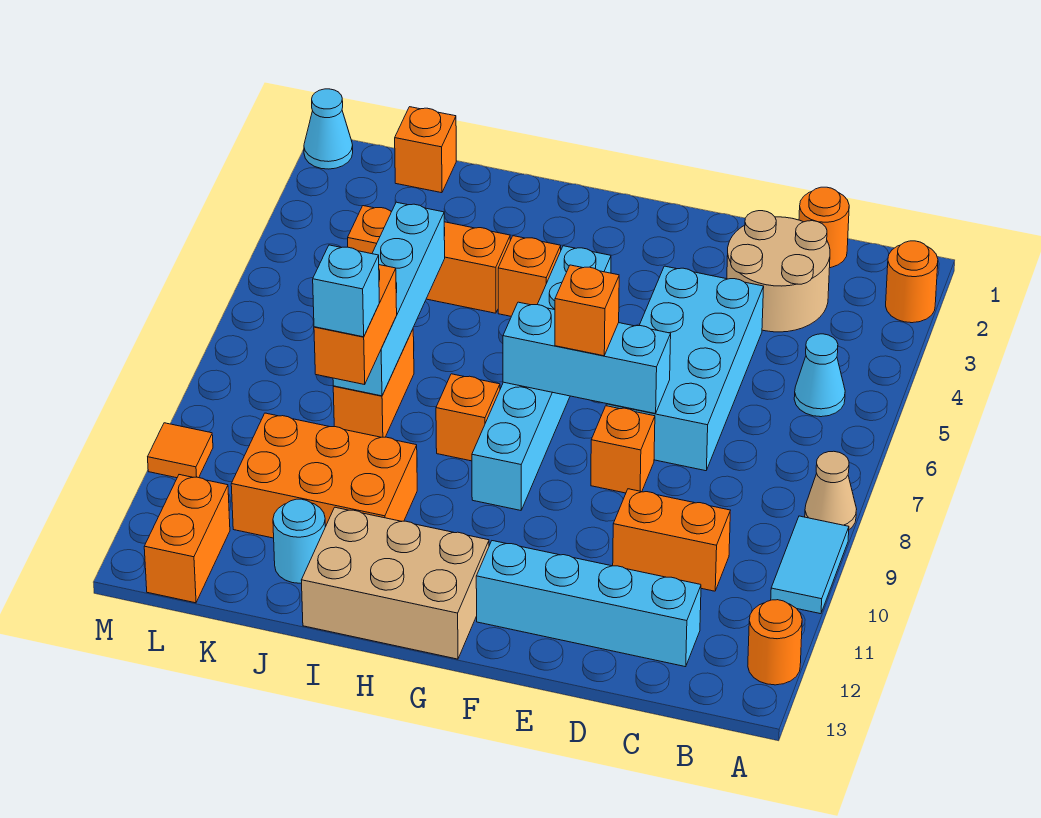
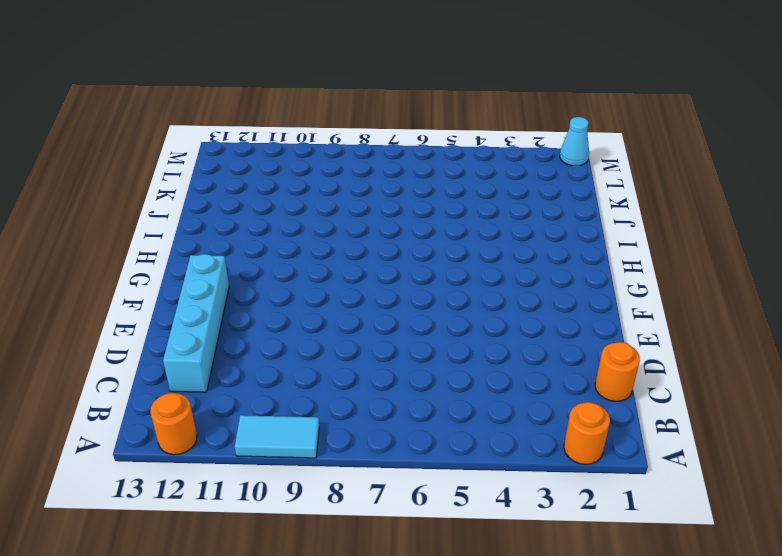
none -> tan 1x1 cone [805,451,857,529]
none -> cyan 1x1 cone [794,334,845,417]
none -> tan 2x2 round brick [727,211,830,332]

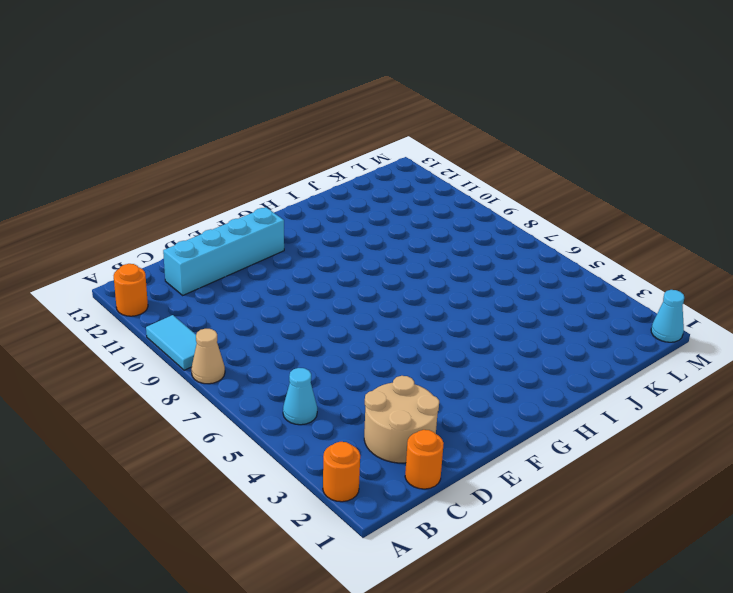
none -> orange 1x2 brick [613,489,730,591]
none -> cyan 2x4 brick [606,266,764,471]
none -> orange 1x1 brick [591,406,655,493]

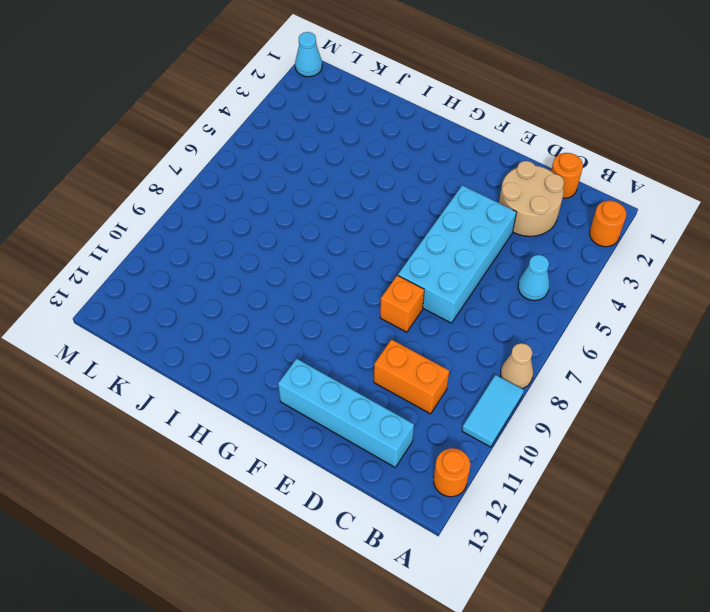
none -> cyan 1x6 brick [472,246,611,510]
none -> tan 2x3 brick [301,507,489,659]
none -> orange 1x1 brick [498,236,561,316]

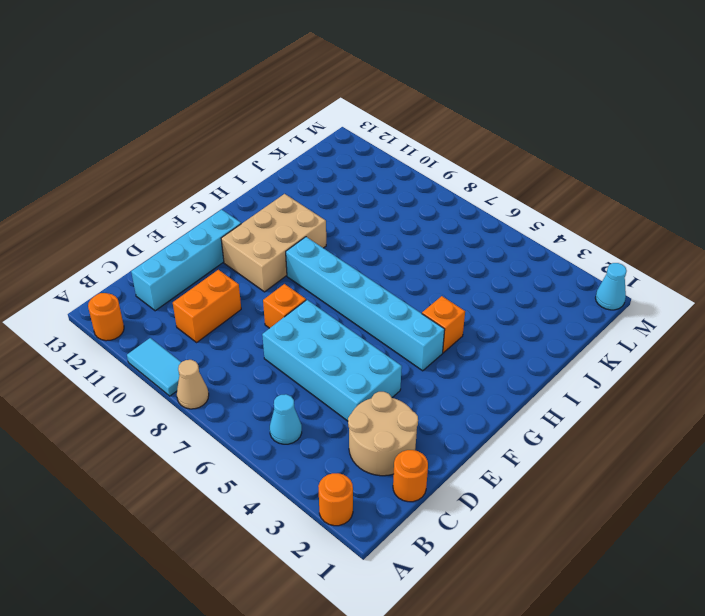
tan 2x3 brick [221,194,326,292] -> tan 2x3 brick moved to [301,507,489,659]
none -> orange 1x1 brick [436,374,500,461]
none -> orange 1x3 brick [348,206,510,313]
none -> orange 2x3 brick [231,413,417,538]

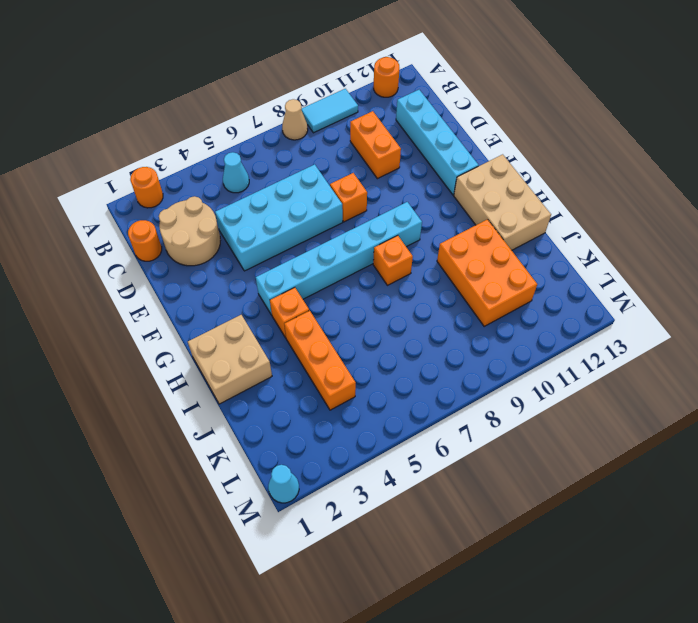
tan 2x2 brick [188,315,272,404] -> none
none -> orange 1x2 brick [333,329,414,437]
none -> cyan 1x1 round brick [273,499,325,583]
none -> orange 1x1 brick [395,107,456,193]

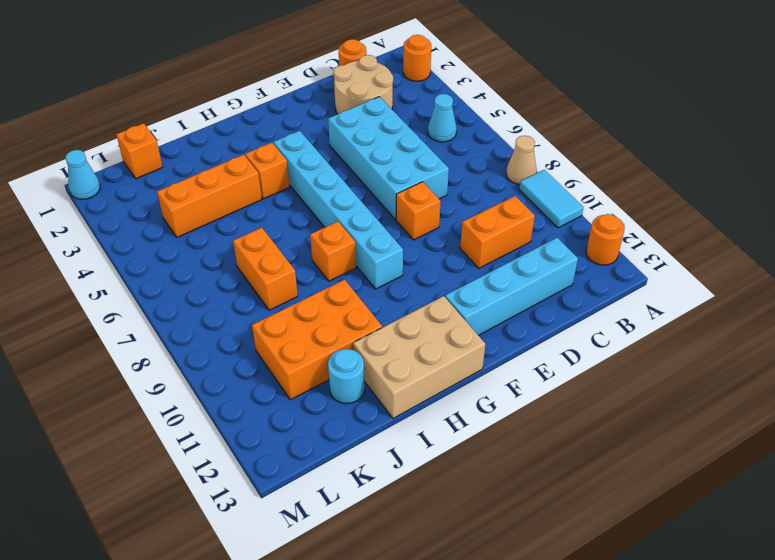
none -> orange 1x2 brick [144,475,230,603]
none -> orange 1x1 tile [148,423,213,478]
none -> cyan 1x3 brick [503,302,671,414]

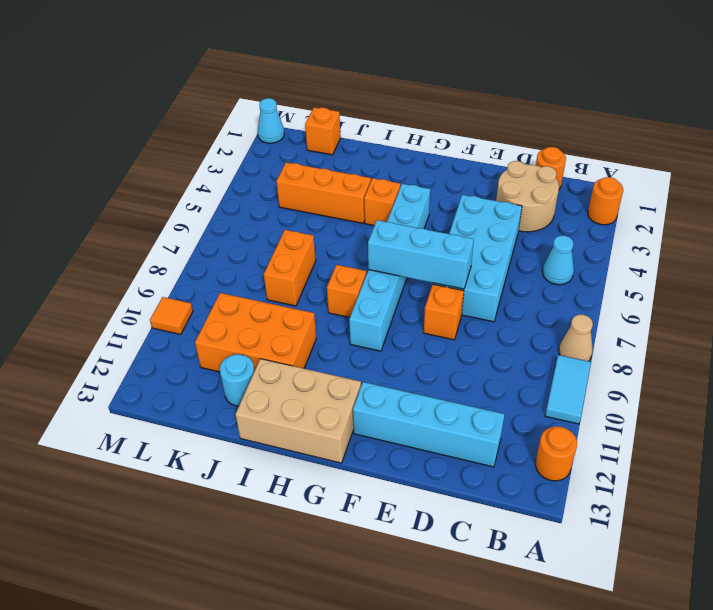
none -> orange 1x2 brick [613,489,730,591]
none -> orange 1x2 brick [144,475,230,603]
none -> cyan 1x4 brick [333,202,445,396]

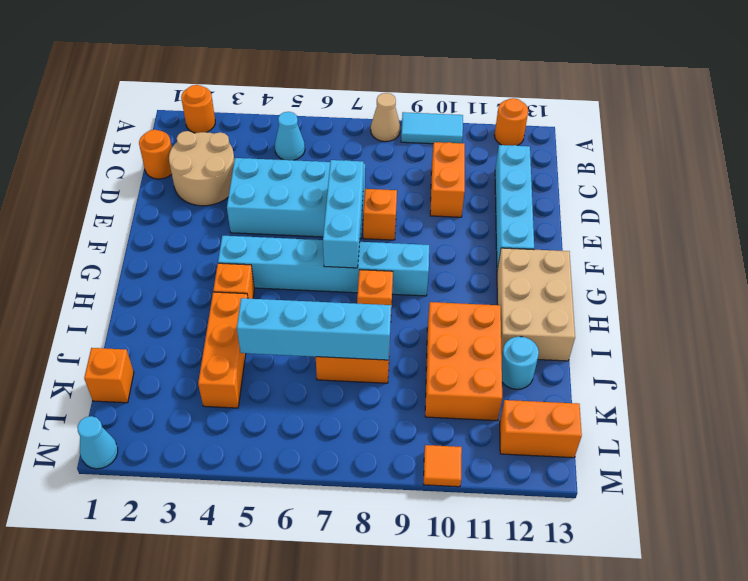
none -> orange 1x1 brick [555,265,619,356]
none -> orange 1x2 brick [314,265,397,385]
none -> cyan 1x1 brick [313,245,379,337]

